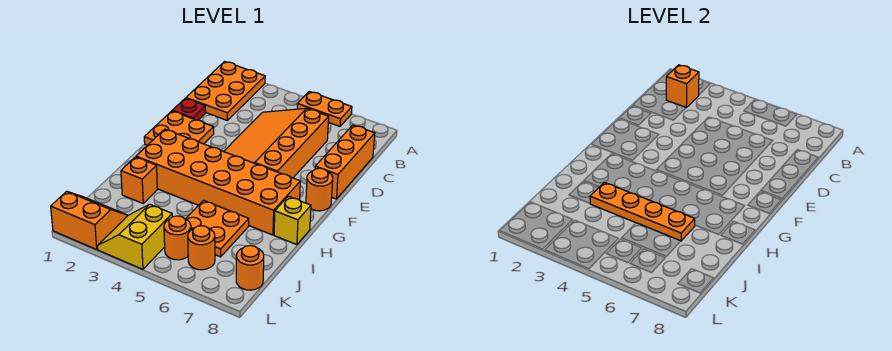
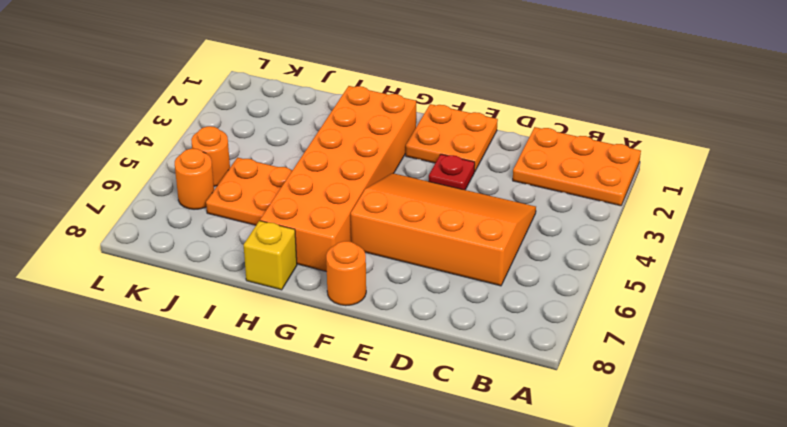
red 1x1 plate [429,154,475,190] -> red 1x1 plate moved to [172,98,206,120]
none -> orange 1x2 plate [297,92,352,126]
none -> orange 1x3 brick [315,125,375,199]
none -> orange 1x1 brick [121,157,157,203]

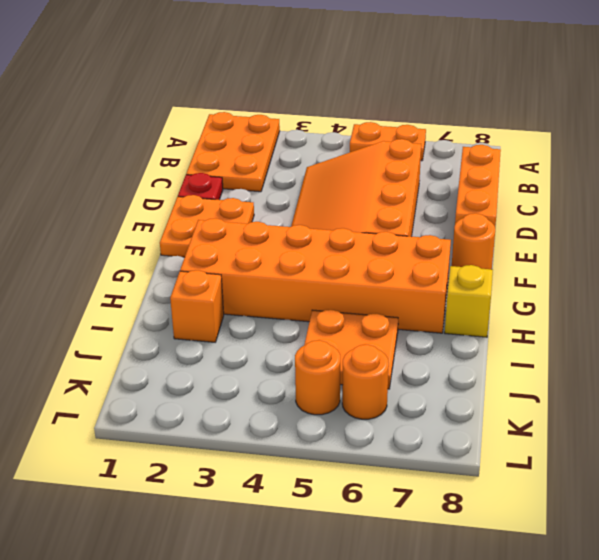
none -> orange 2x2 slope [51,191,127,249]
none -> yellow 2x2 slope [98,204,172,269]
none -> orange 1x1 round brick [236,245,264,290]

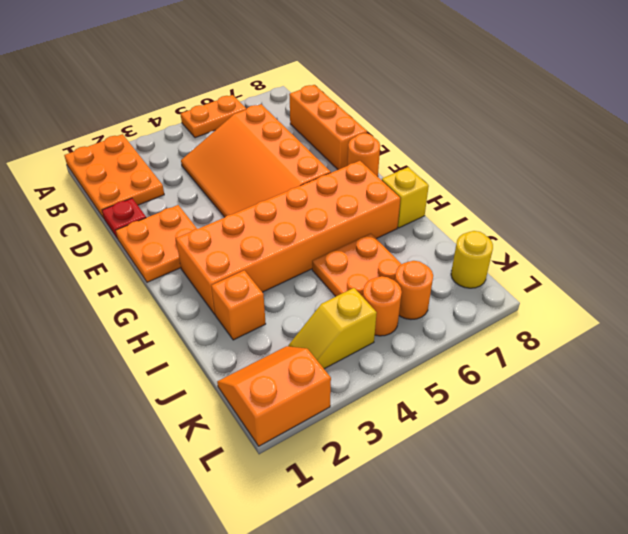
yellow 1x2 slope [288,288,377,369] -> yellow 2x2 slope [98,204,172,269]
yellow 1x1 round brick [451,231,493,288] -> orange 1x1 round brick [236,245,264,290]
none -> orange 1x1 brick [666,65,699,107]
none -> orange 1x4 plate [590,182,695,241]

